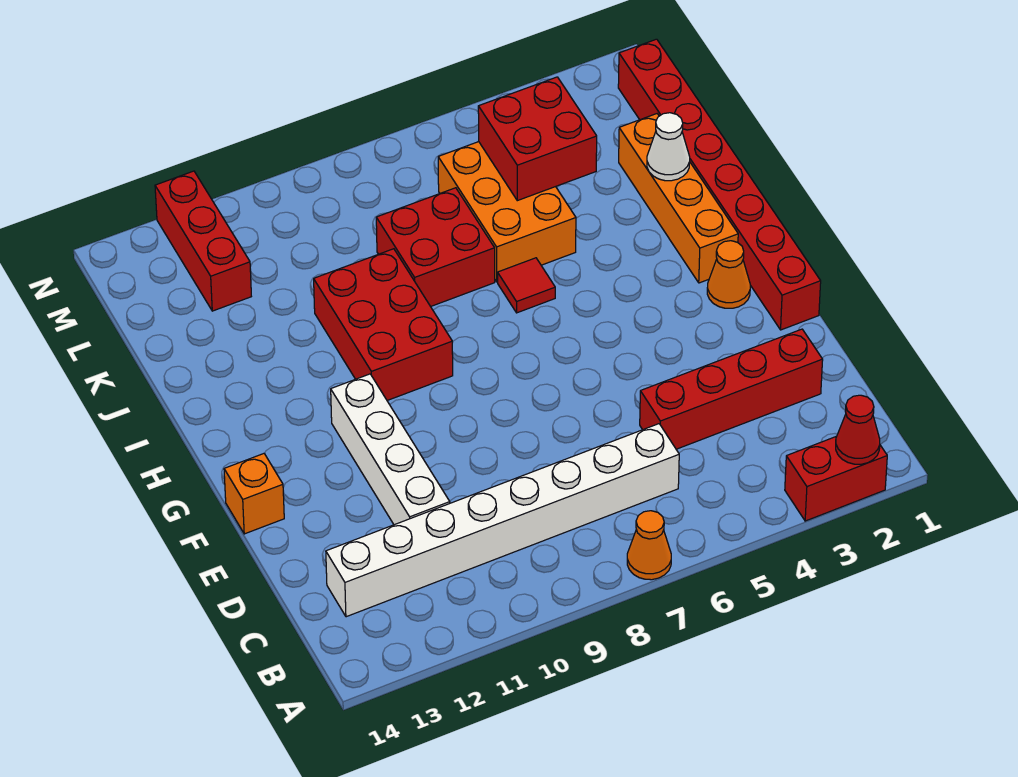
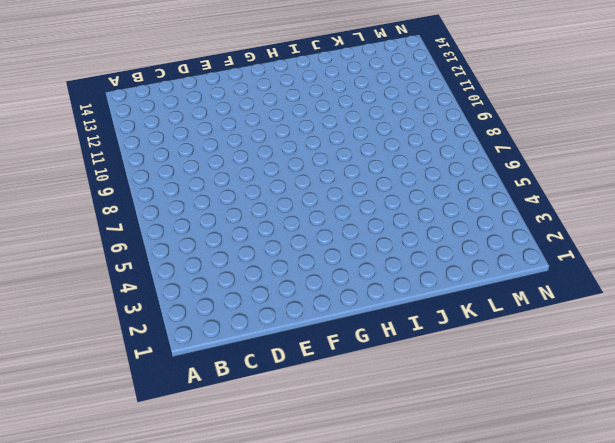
none -> red 1x2 brick [785,436,887,521]
none -> orange 1x1 cone [627,511,671,580]
none -> white 1x8 brick [326,424,679,617]

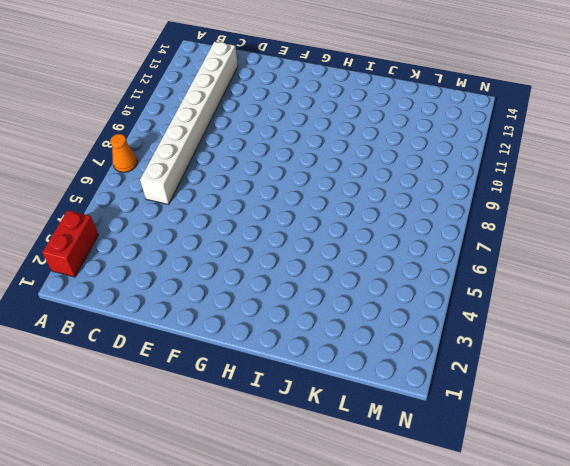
none -> red 1x4 brick [640,329,823,449]
none -> white 1x4 brick [331,374,450,525]
none -> red 1x8 brick [618,39,821,330]

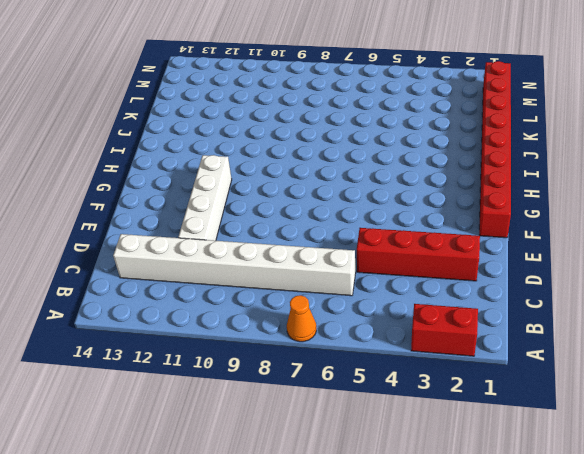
none -> orange 1x1 brick [224,454,284,534]
none -> orange 1x1 cone [707,241,750,308]
none -> orange 1x4 brick [619,114,738,283]

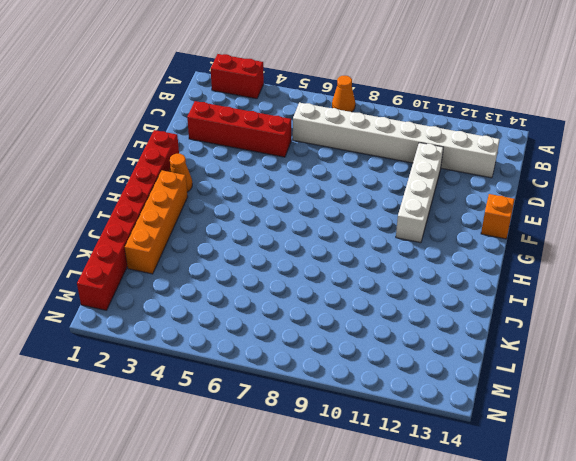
none -> red 2x3 brick [314,249,453,400]
none -> red 1x1 tile [498,258,555,313]
none -> orange 2x3 brick [438,142,576,282]

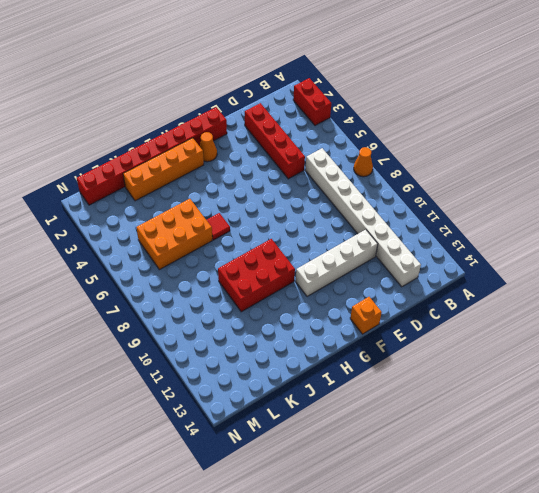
none -> red 2x2 brick [376,188,495,307]
none -> red 1x3 brick [155,171,251,311]
none -> red 1x1 cone [836,395,880,464]

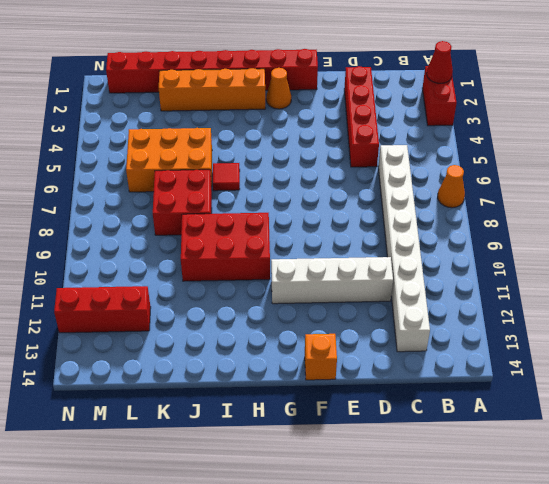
none -> white 1x1 cone [647,113,690,181]
none -> red 2x2 brick [478,77,597,201]

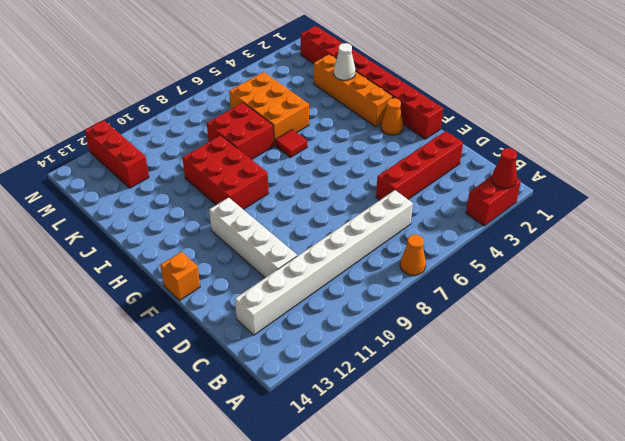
none -> red 2x2 brick [478,77,597,201]

